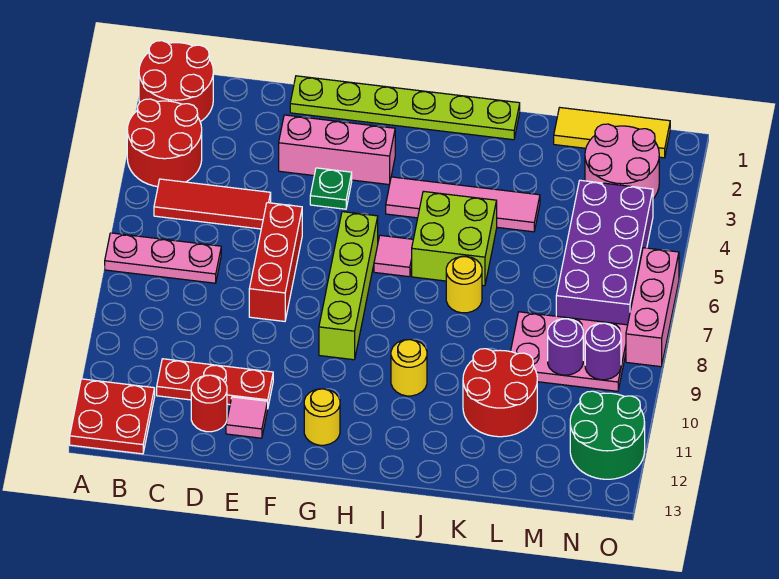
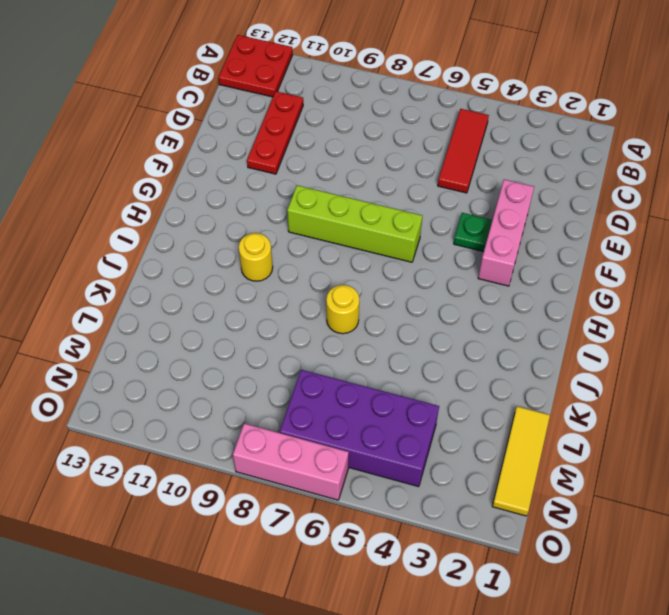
none -> red 2x2 round brick [139,41,213,122]
none -> red 2x2 round brick [127,99,202,187]
none -> pink 1x3 plate [105,233,221,283]

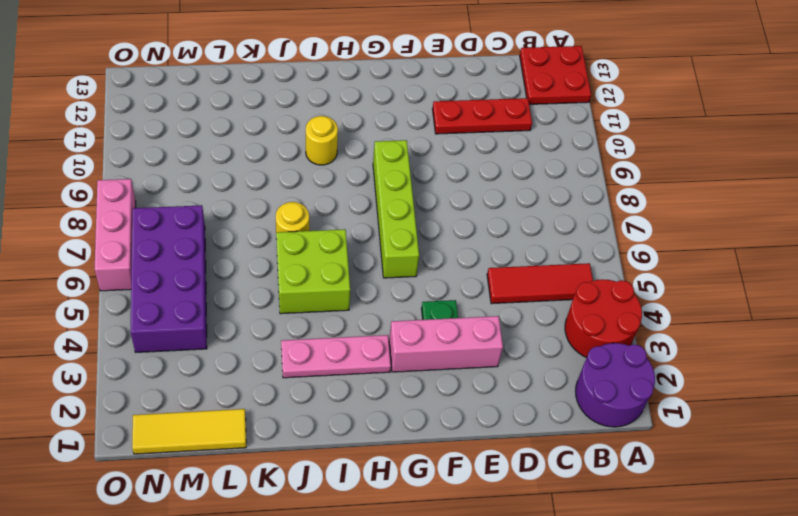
purple 2x2 round brick [576,343,655,427] -> red 2x2 round brick [139,41,213,122]
pink 1x3 plate [281,335,391,378] -> pink 1x3 plate moved to [105,233,221,283]
none -> red 1x1 round brick [191,375,227,432]
none -> lime 1x6 plate [290,76,520,140]
none -> red 1x3 brick [249,203,302,321]

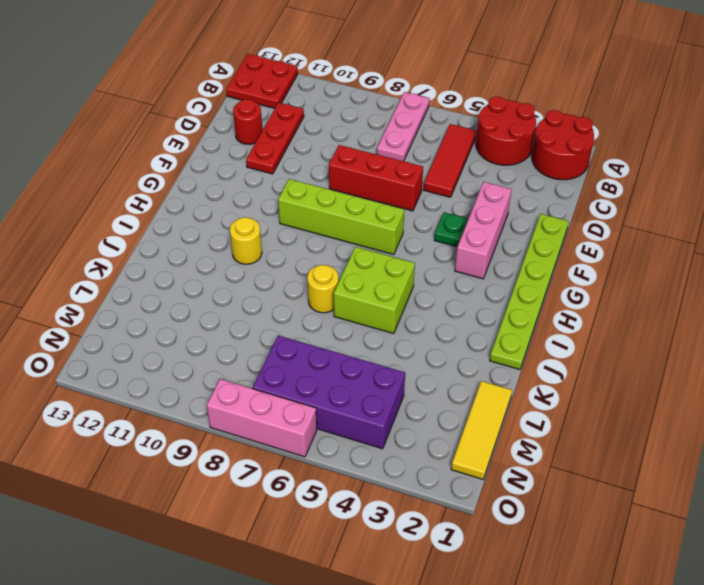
none -> pink 1x1 tile [226,397,268,438]
none -> yellow 1x1 round brick [304,389,340,445]
none -> pink 1x4 tile [386,177,540,232]

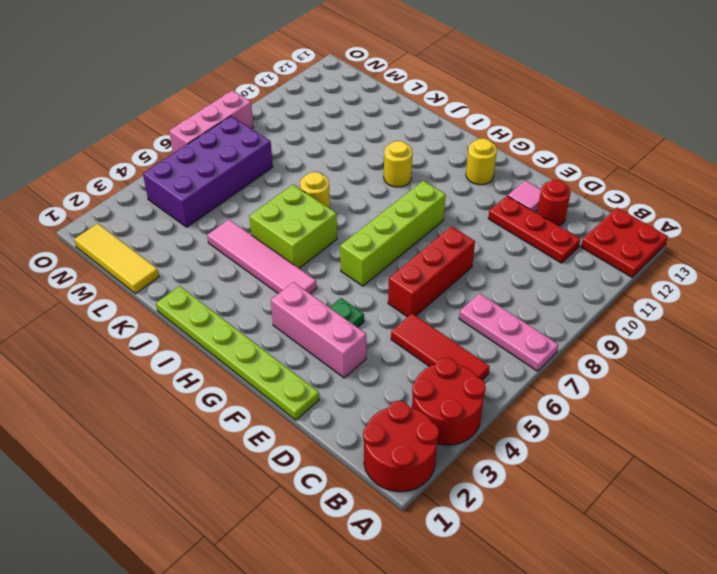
none -> pink 1x1 tile [374,235,413,277]
none -> red 2x2 round brick [463,349,537,437]
none -> pink 2x3 plate [511,312,628,391]

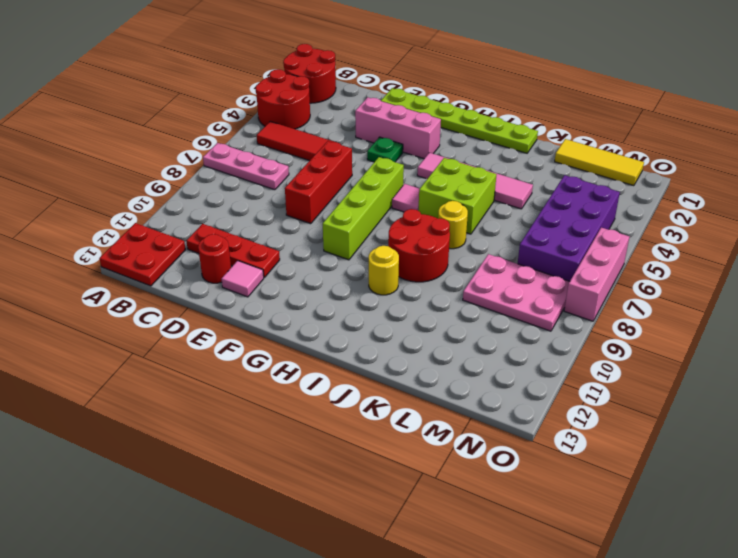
red 2x2 round brick [388,209,450,282] -> red 2x2 round brick moved to [463,349,537,437]
none -> yellow 1x1 round brick [304,389,340,445]
none -> pink 2x2 round brick [585,124,659,199]
none -> green 2x2 round brick [570,391,645,479]

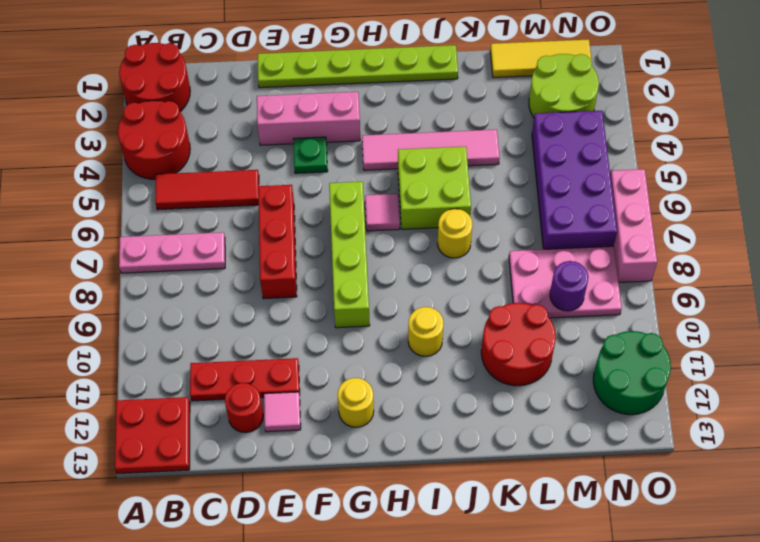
lime 2x2 round brick [529,54,599,117] -> pink 2x2 round brick [585,124,659,199]
none -> purple 1x1 round brick [585,323,621,380]

